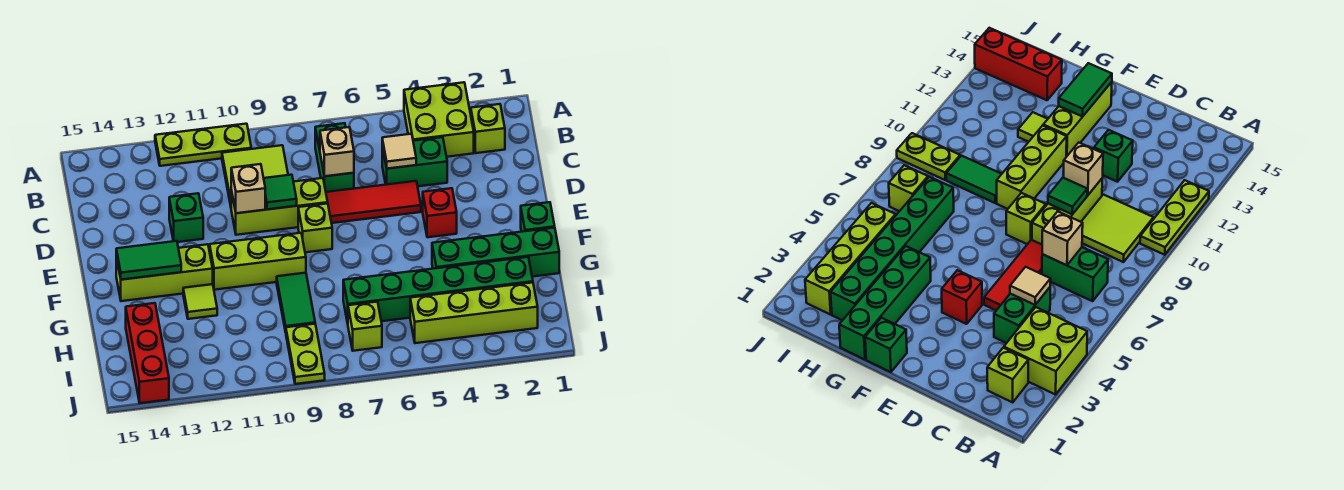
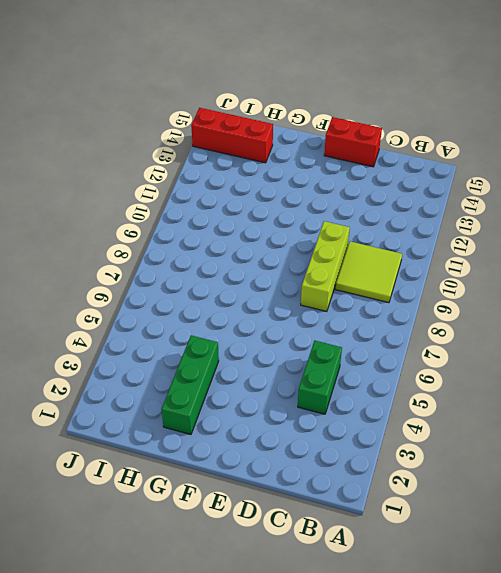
red 1x2 brick [324,117,382,167] -> none
green 1x3 brick [162,335,219,434] -> green 1x4 brick [432,228,559,277]
none -> lime 2x2 brick [404,82,474,157]
none -> lime 1x3 plate [155,124,251,166]
none -> lime 1x1 brick [471,104,505,153]

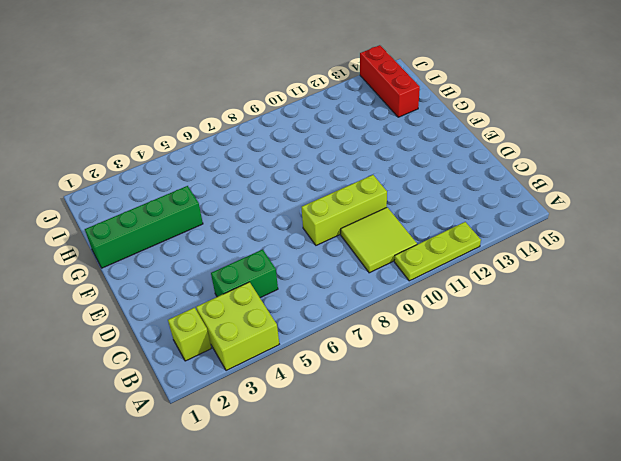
none -> green 1x2 brick [315,123,354,192]
none -> red 1x3 tile [326,181,421,223]
none -> green 1x1 brick [169,193,203,242]

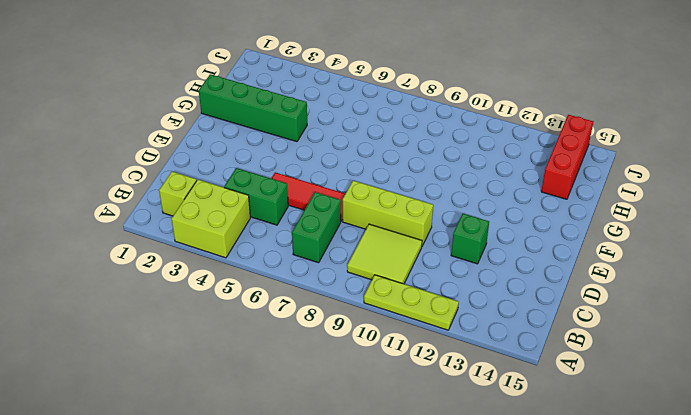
none -> red 1x1 brick [423,188,457,237]
none -> lime 1x1 brick [298,204,332,252]
none -> green 1x1 brick [521,202,555,232]

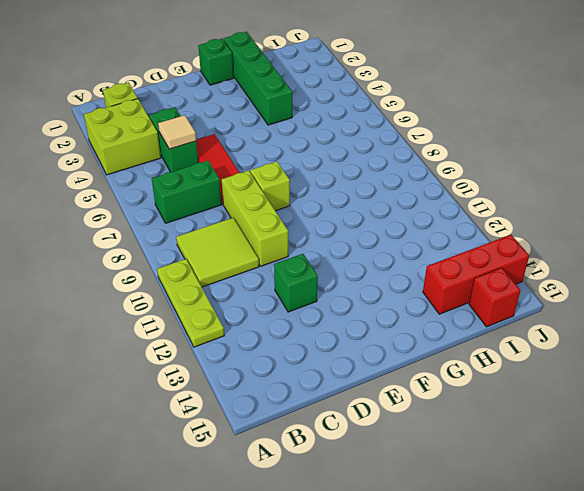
red 1x1 brick [469,268,520,327] -> red 1x1 brick moved to [423,188,457,237]
none -> lime 1x3 brick [210,233,306,290]
none -> lime 1x3 brick [116,244,213,301]
none -> green 1x2 tile [277,273,315,332]

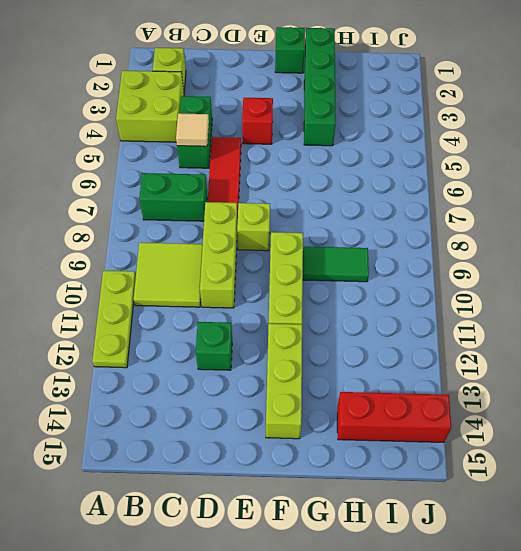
none -> lime 1x1 tile [183,284,217,319]
none -> green 1x6 brick [343,257,533,323]
none -> lime 1x4 brick [410,283,538,343]

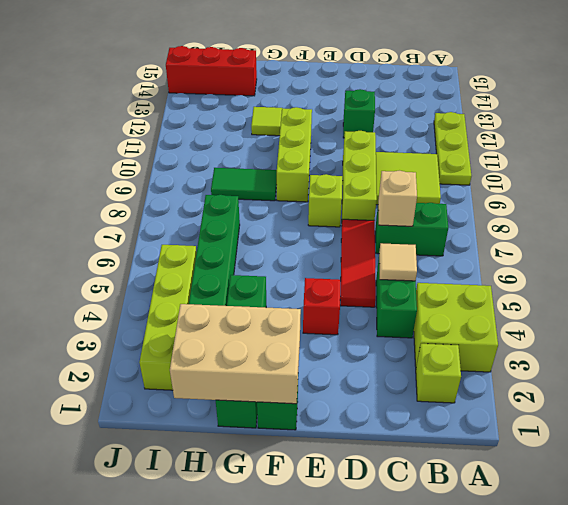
tan 2x3 brick [170,304,301,404] -> none
none -> lime 1x3 brick [116,244,213,301]
none -> lime 1x1 brick [348,302,382,351]
none -> lime 1x2 plate [286,324,325,384]

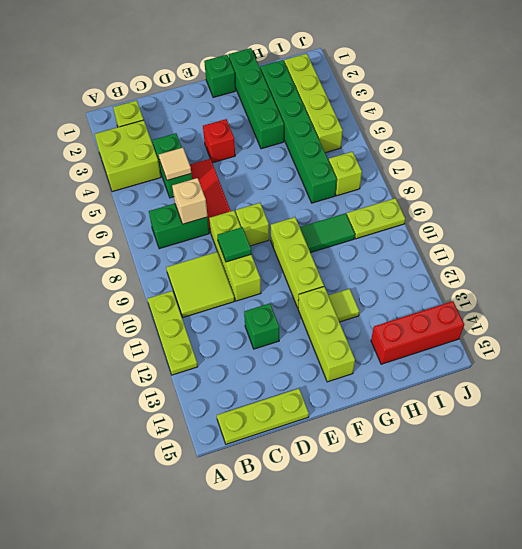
lime 1x3 plate [217,388,309,444] -> none
none -> tan 1x1 brick [231,164,265,213]
none -> green 1x2 tile [116,241,181,280]

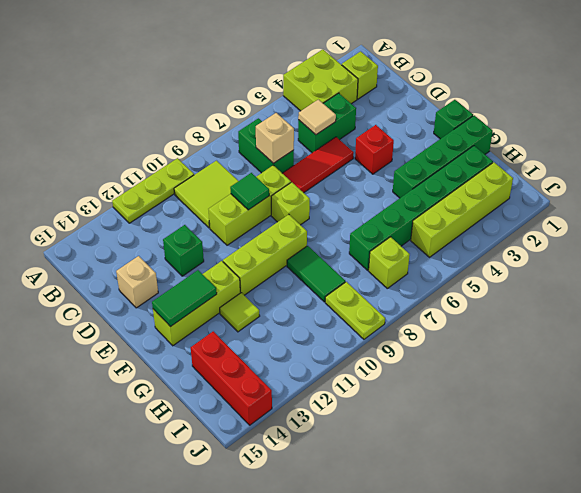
tan 1x1 brick [116,256,158,308] -> tan 1x1 brick moved to [231,164,265,213]

